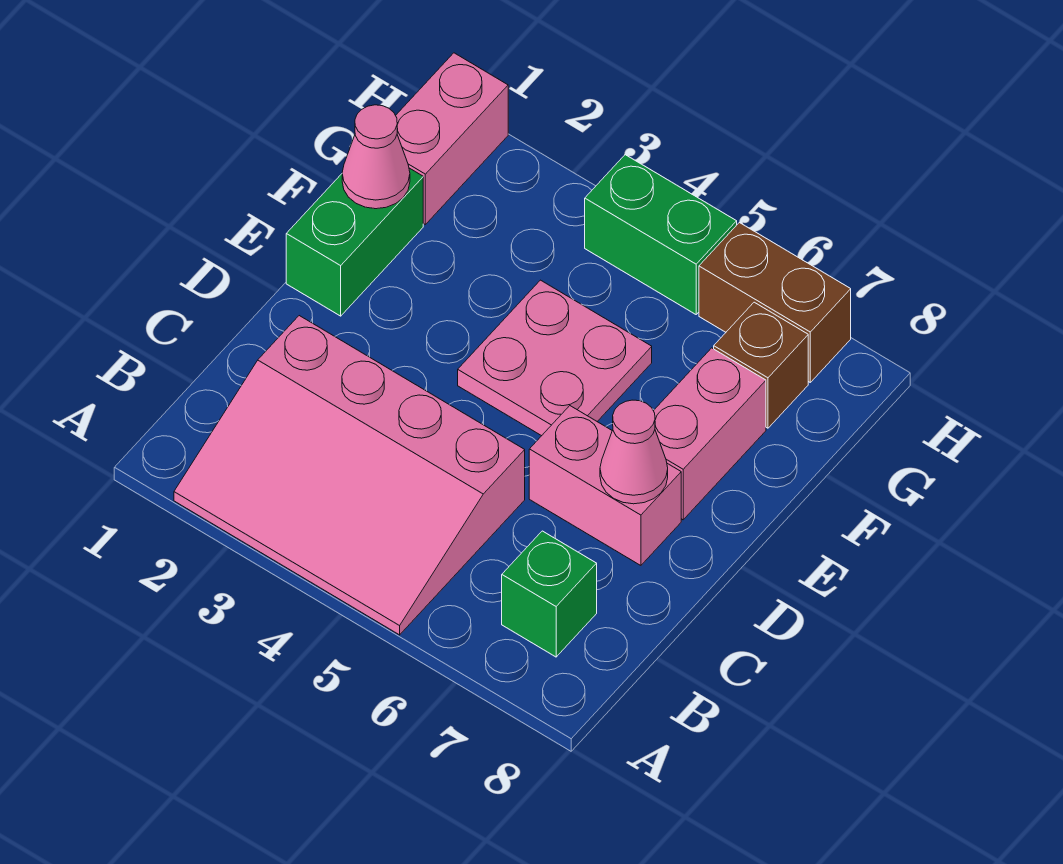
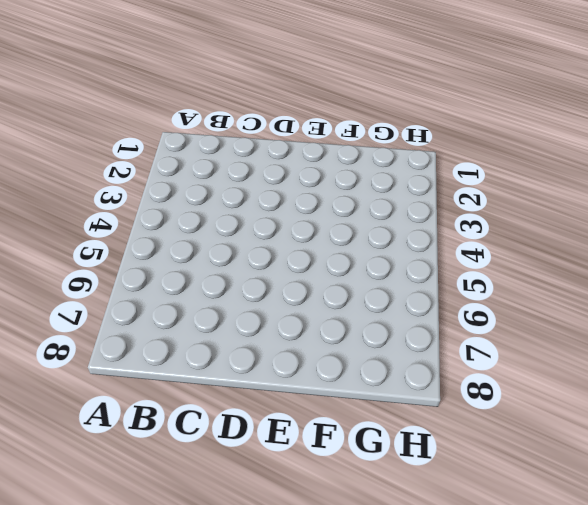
none -> pink 3x4 slope [174,316,525,635]
none -> green 1x1 brick [502,531,597,657]
none -> pink 1x2 brick [529,406,681,565]

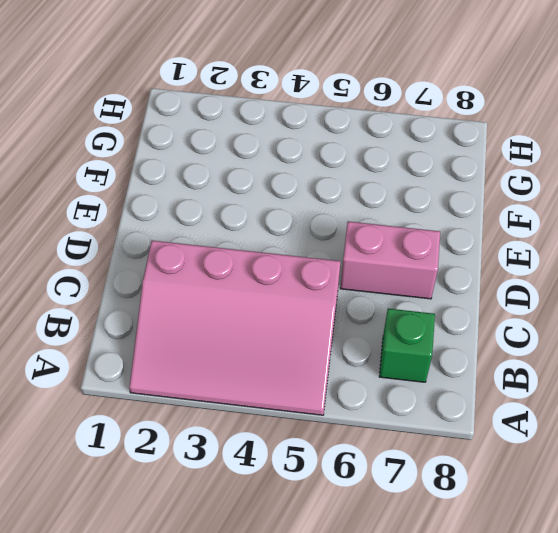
none -> green 1x2 brick [286,168,423,316]
none -> pink 2x2 plate [458,280,652,436]
none -> pink 1x2 brick [654,348,766,520]

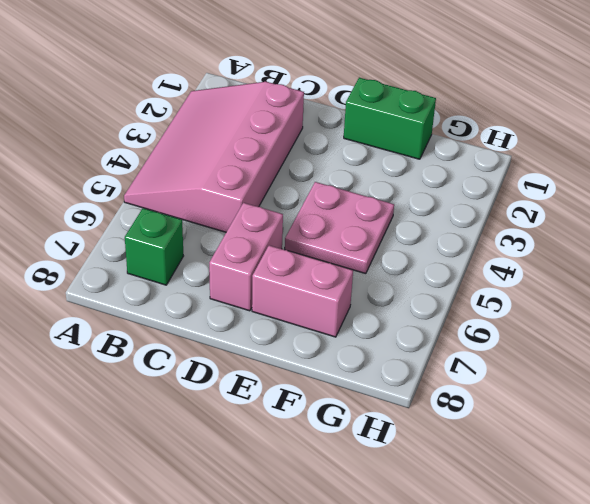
none -> pink 1x2 brick [396,53,508,224]
none -> brown 1x1 brick [714,302,808,428]
none -> green 1x2 brick [585,155,737,314]

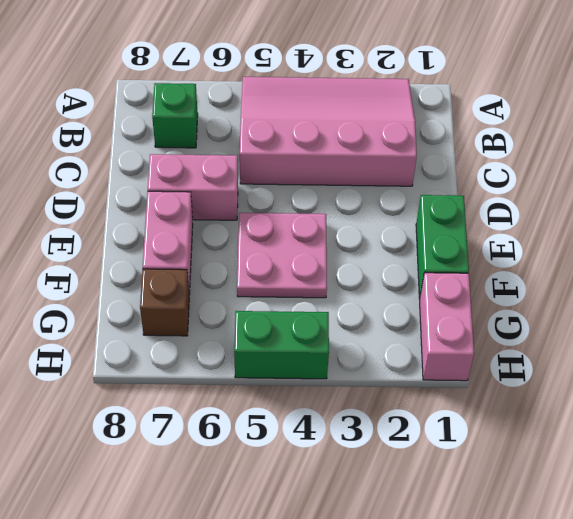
none -> brown 1x2 brick [699,223,851,382]
none -> pink 1x1 cone [600,400,668,504]
none -> pink 1x1 cone [342,105,410,209]

